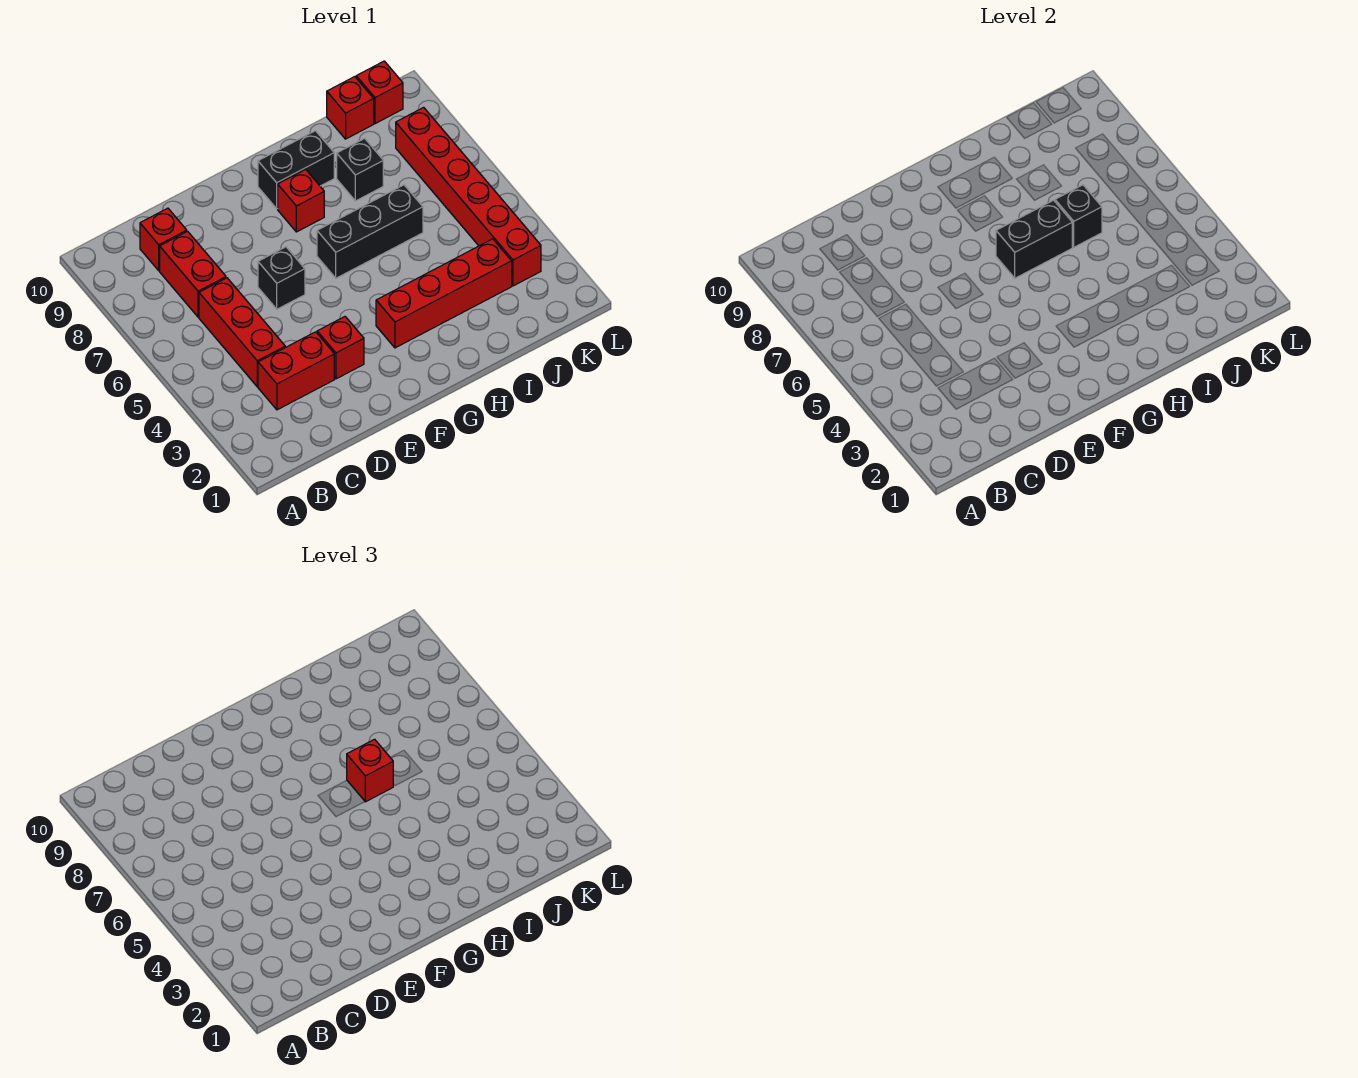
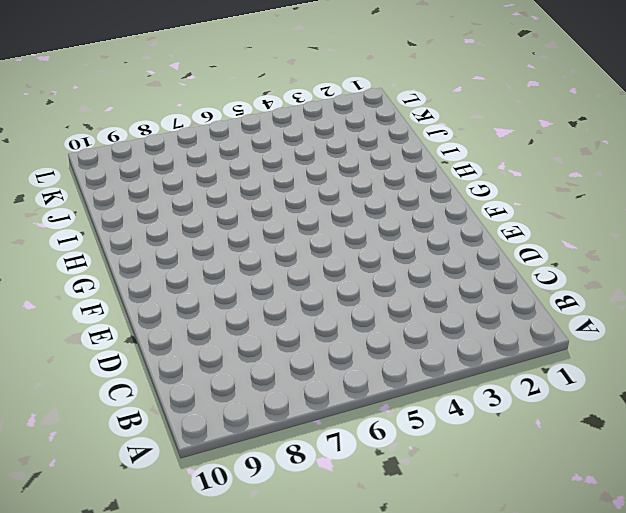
none -> red 1x2 brick [258,332,334,410]
none -> red 1x3 brick [199,278,285,387]
none -> red 1x2 brick [160,231,226,317]

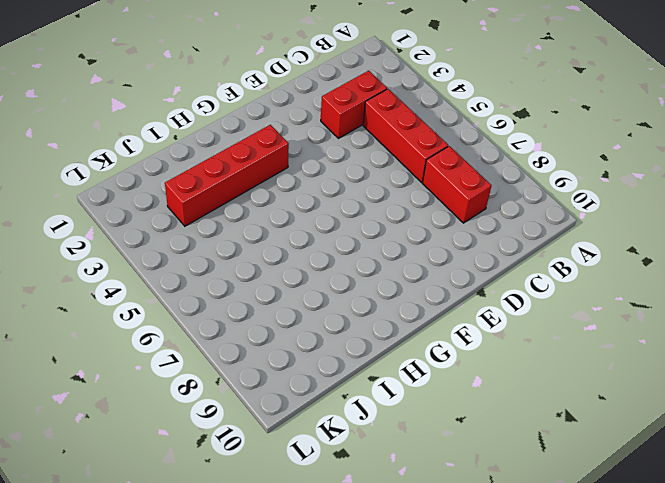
none -> red 1x1 brick [140,208,187,271]
none -> red 1x1 brick [317,317,364,379]
none -> black 1x1 brick [258,247,305,309]

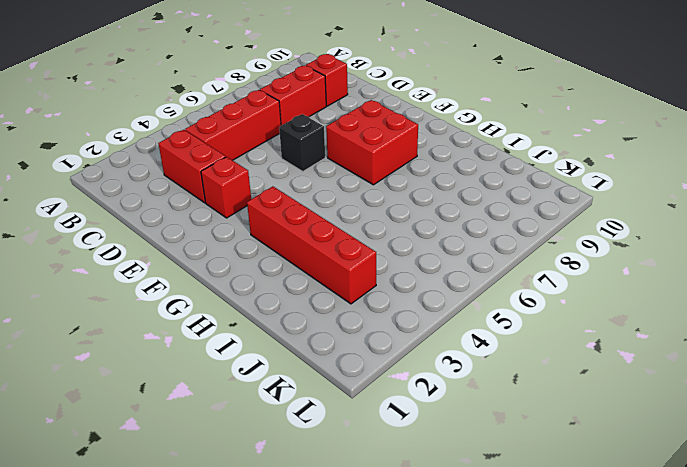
red 2x2 brick [326,100,418,185] -> red 1x1 brick [278,169,324,232]
none -> black 1x3 brick [317,185,423,278]
none -> black 1x2 brick [258,131,334,209]
none -> black 1x1 brick [337,138,383,201]

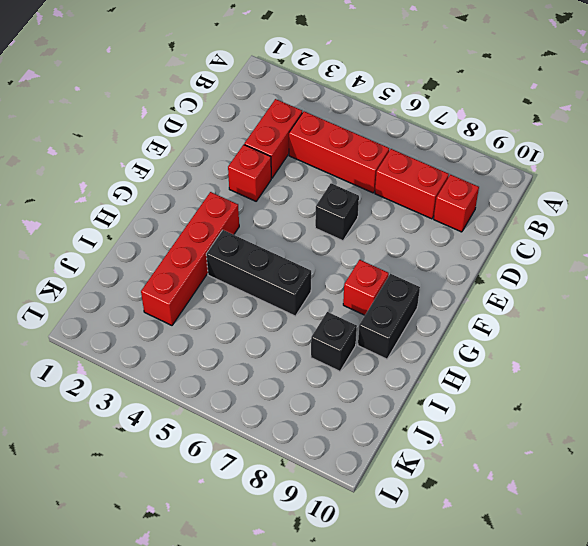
black 1x3 brick [206,230,311,316] -> black 1x3 brick turned to [317,185,423,278]
none -> red 1x1 brick [327,77,374,139]
none -> red 1x6 brick [396,107,541,286]
none -> red 1x1 brick [356,61,403,124]

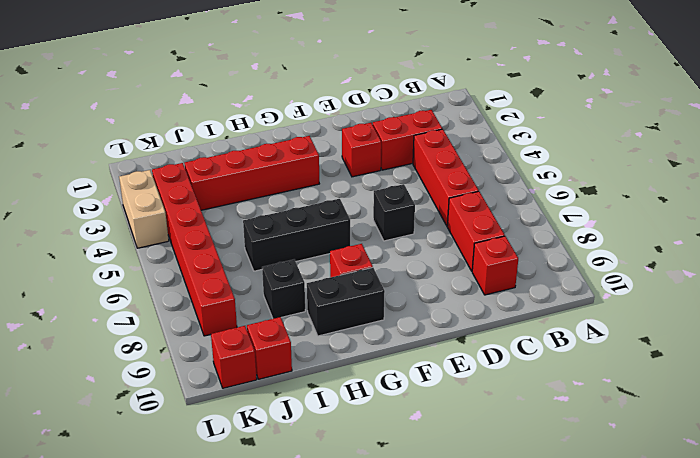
tan 1x2 brick [119,170,169,248] -> none
none -> black 1x2 brick [996,200,1072,278]
none -> black 1x1 brick [1055,185,1102,247]
none -> red 1x1 brick [347,739,393,802]

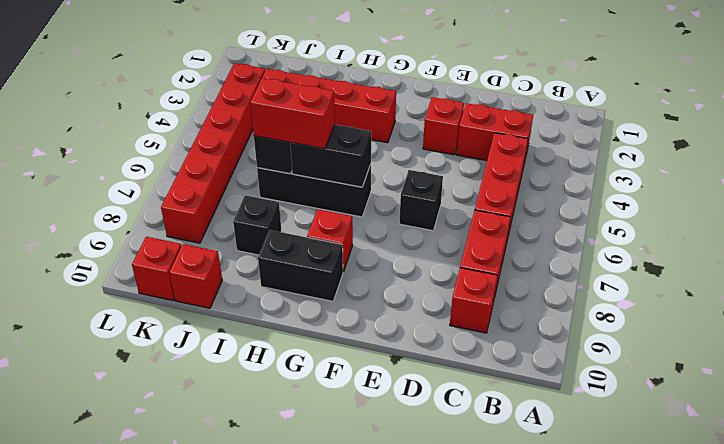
red 1x2 brick [250,78,335,149] -> red 1x1 brick [347,739,393,802]

